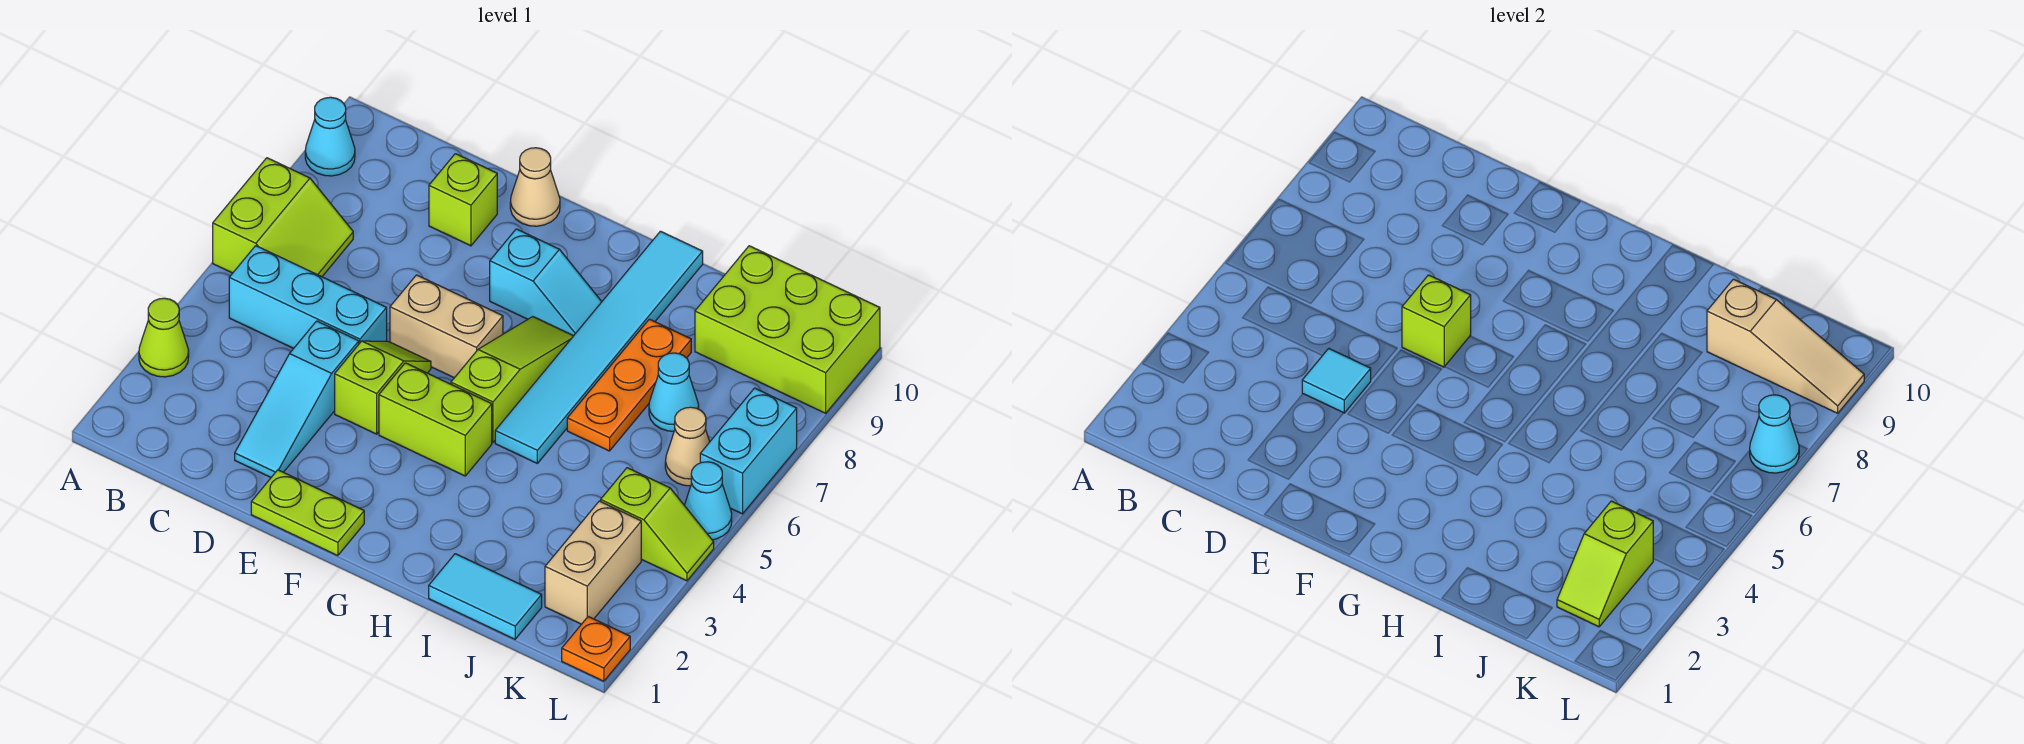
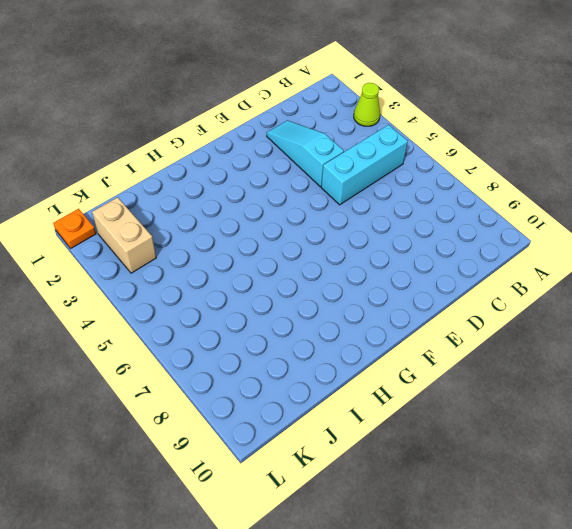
none -> lime 2x2 slope [213,158,353,277]
none -> cyan 1x1 cone [305,97,355,176]
none -> lime 1x1 brick [429,154,497,246]

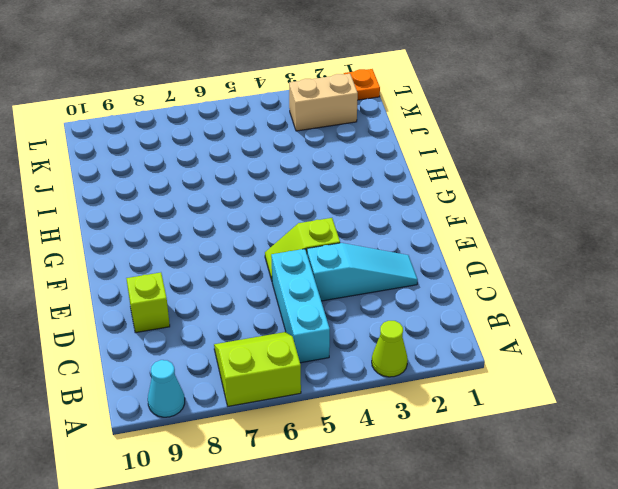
none -> lime 1x2 plate [251,470,364,556]
none -> tan 1x2 brick [390,275,503,378]
none -> tan 1x1 cone [510,148,560,226]

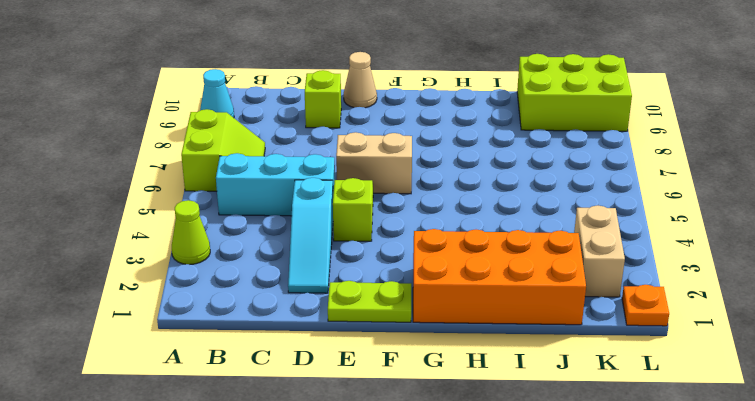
orange 2x4 brick [413,229,586,325] -> cyan 1x2 tile [429,554,542,639]
none -> lime 1x2 brick [379,363,492,476]
none -> cyan 1x2 slope [490,229,602,336]
none -> lime 1x3 slope [451,317,573,442]

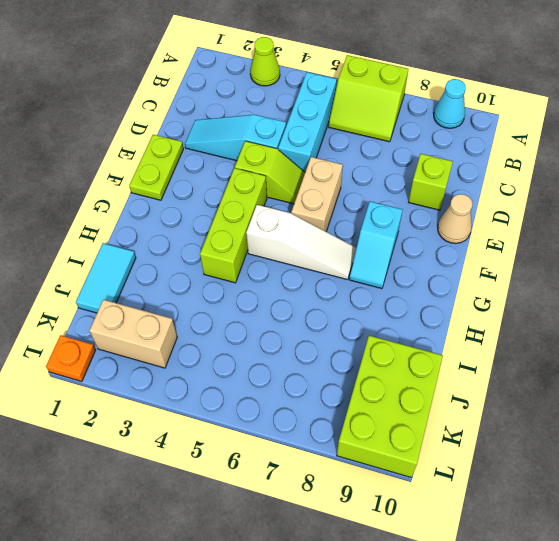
lime 1x3 brick [200,168,267,283] -> lime 1x2 brick [379,363,492,476]
white 1x3 slope [246,205,356,280] -> lime 1x3 slope [451,317,573,442]
none -> cyan 1x6 tile [495,231,703,463]
none -> orange 1x3 plate [567,319,691,451]
none -> cyan 1x1 cone [649,353,699,431]

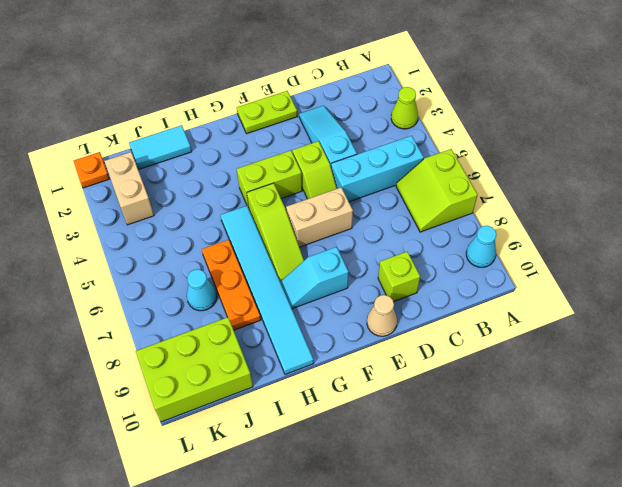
none -> lime 1x2 slope [601,468,714,581]
none -> tan 1x1 cone [665,407,710,486]
none -> cyan 1x1 cone [684,462,732,540]

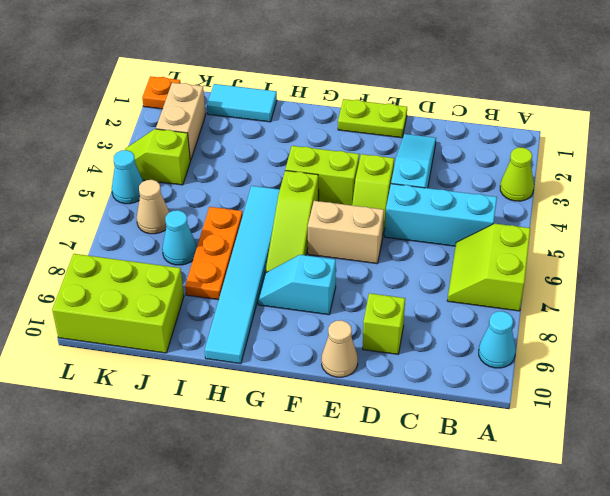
none -> cyan 1x2 brick [700,388,797,514]
none -> cyan 1x1 tile [1302,348,1371,413]
none -> lime 1x1 brick [1402,275,1471,367]

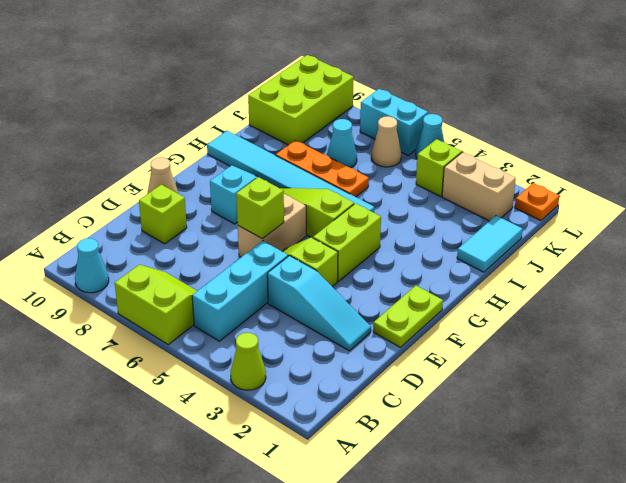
none -> cyan 1x1 tile [1302,348,1371,413]
none -> tan 1x3 slope [1707,279,1864,413]
none -> lime 1x2 slope [1557,501,1653,627]

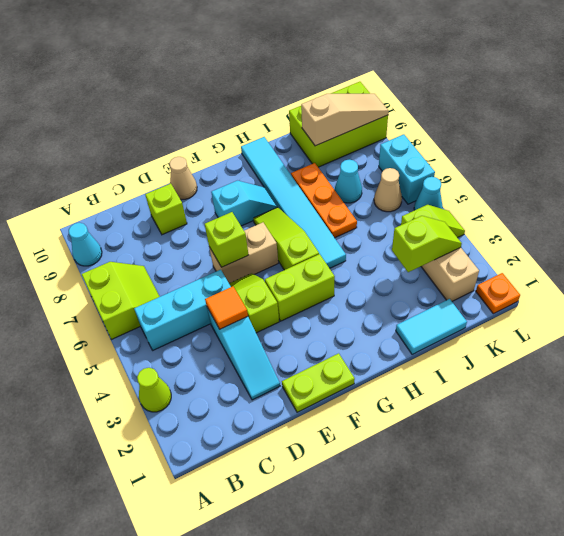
orange 1x1 tile [205,286,248,329] -> cyan 1x1 tile [1302,348,1371,413]
lime 1x2 slope [392,216,462,272] -> lime 1x2 slope turned to [1557,501,1653,627]
none -> cyan 1x1 cone [1750,395,1799,473]

